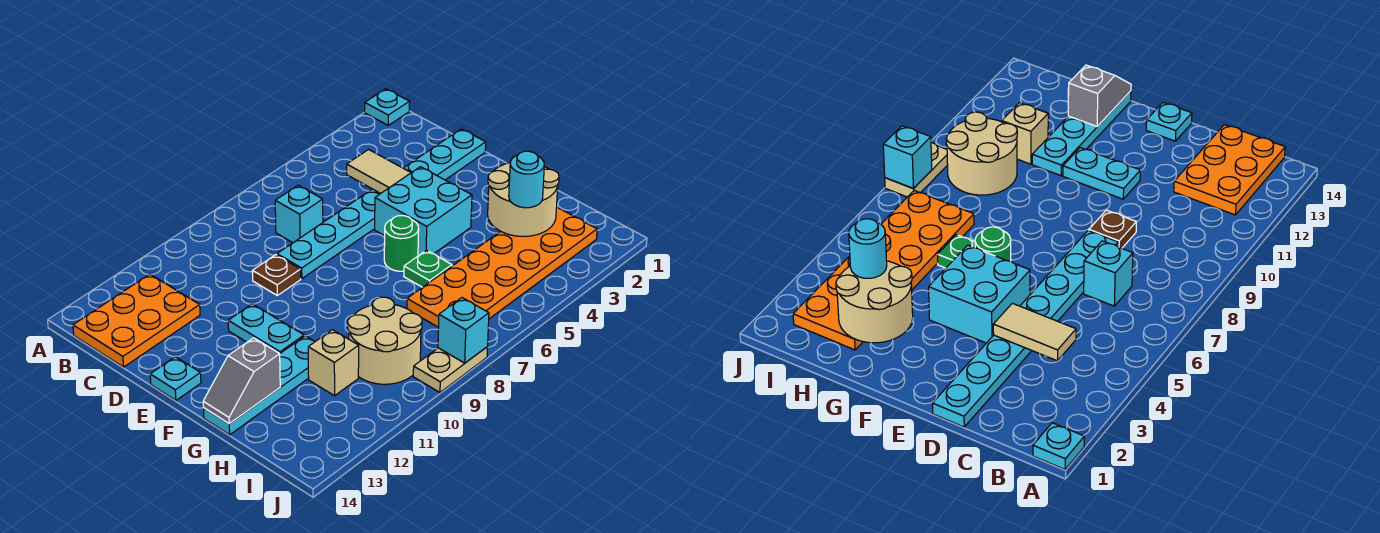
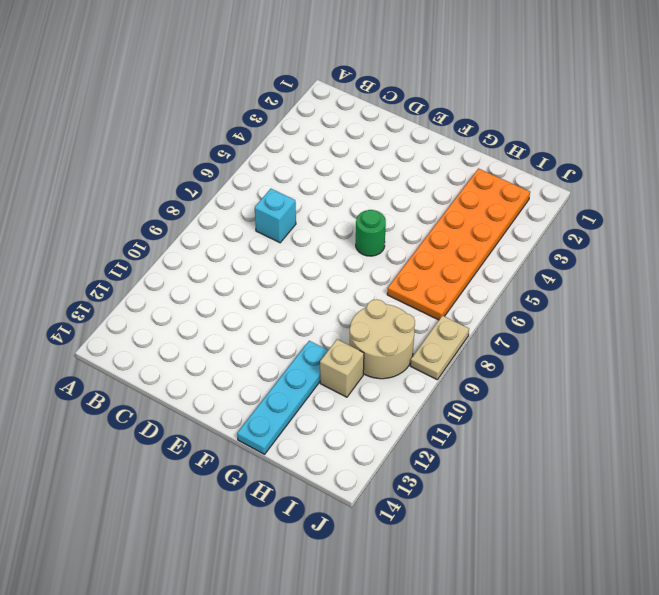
none -> cyan 1x1 plate [365,89,410,125]
none -> orange 2x3 plate [73,274,200,367]
none -> cyan 1x8 plate [277,129,486,279]

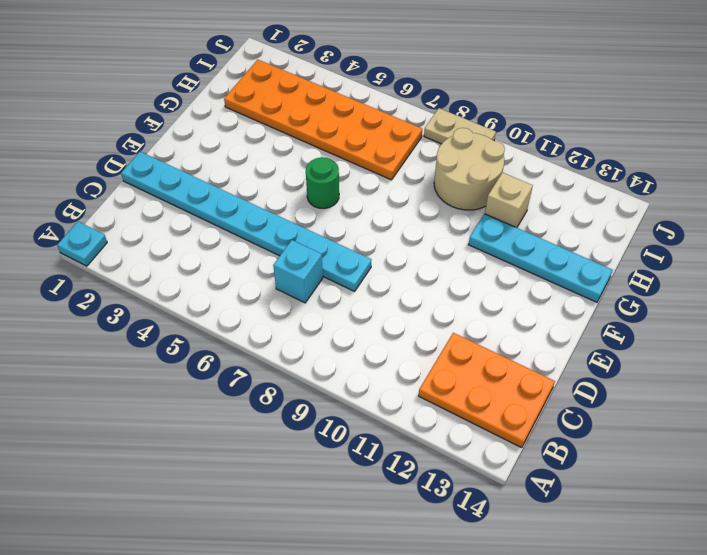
none -> brown 1x1 plate [252,255,301,295]
none -> cyan 2x2 brick [375,167,472,255]
none -> cyan 1x2 plate [228,304,304,354]

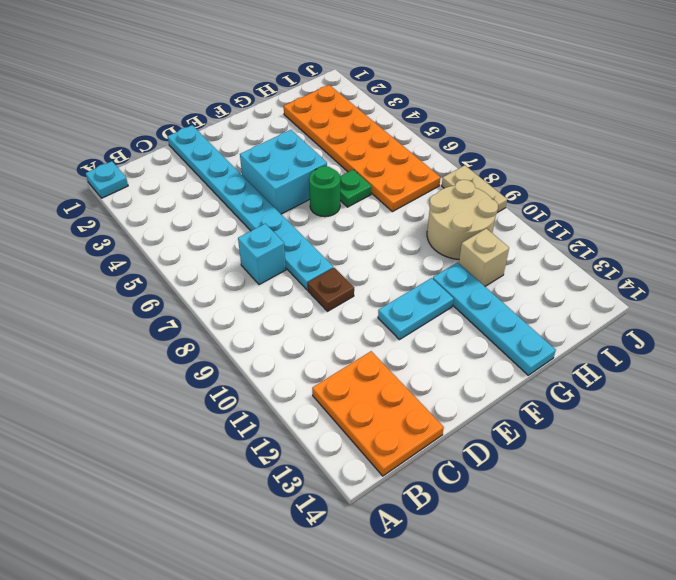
none -> cyan 1x1 plate [150,357,201,400]
none -> tan 1x2 tile [347,149,411,194]
none -> tan 2x2 round brick [488,163,559,236]

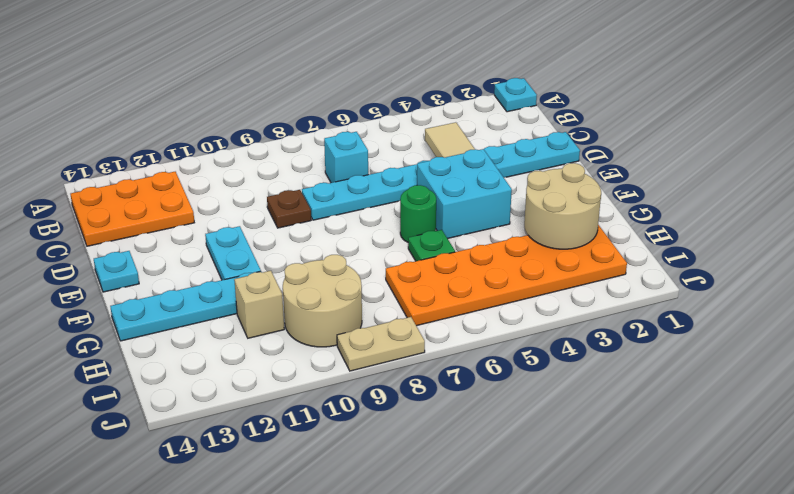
none -> grey 1x2 slope [203,338,280,424]
none -> cyan 1x1 brick [438,298,489,363]
none -> cyan 1x1 round brick [509,151,544,208]

